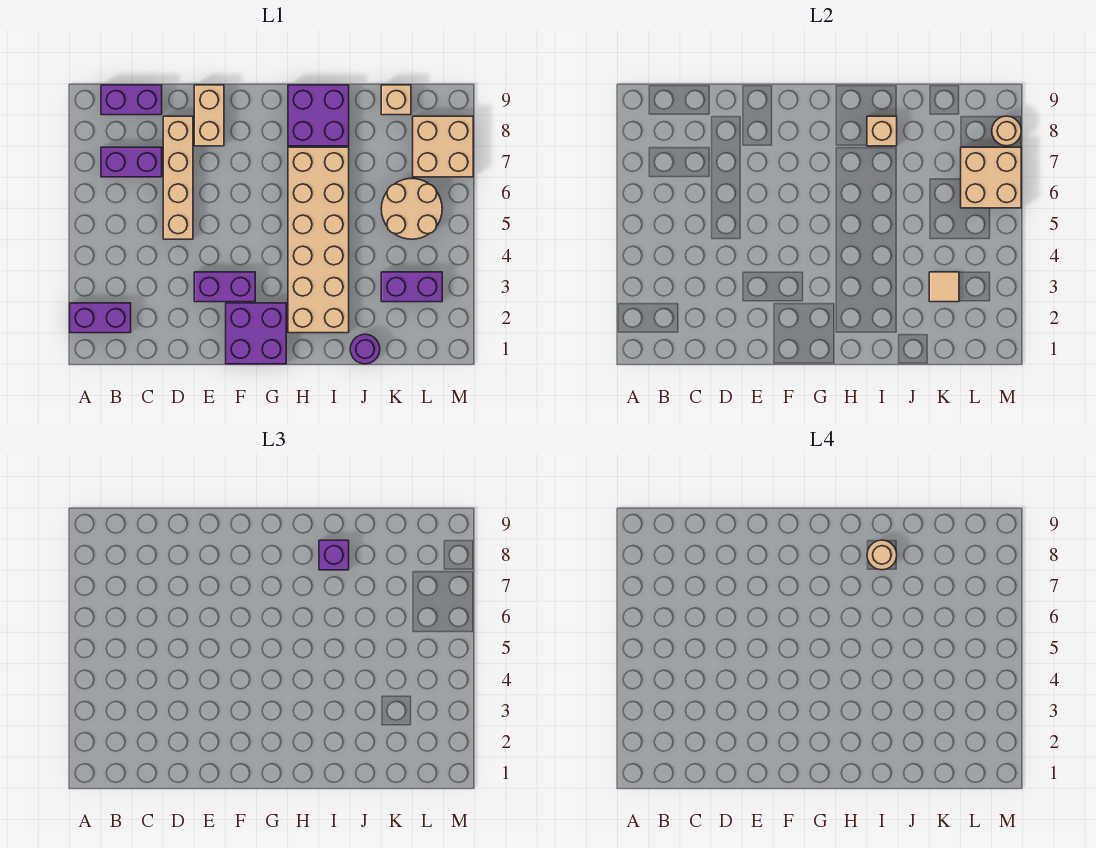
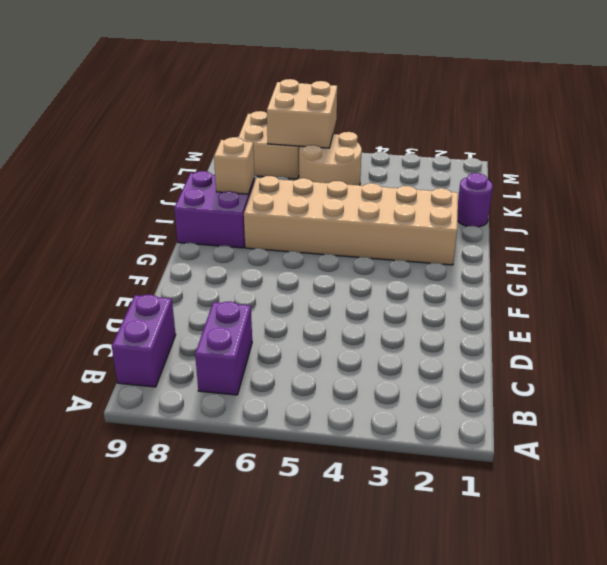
none -> purple 1x2 brick [70,303,131,333]
none -> tan 1x4 brick [163,116,193,239]
none -> purple 1x2 brick [194,272,255,302]

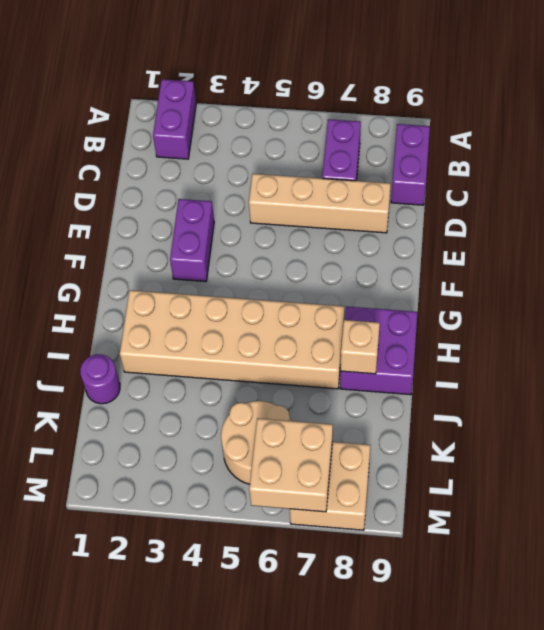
none -> tan 1x2 brick [194,85,224,146]
none -> purple 2x2 brick [226,303,286,364]
none -> purple 1x2 brick [381,272,442,302]

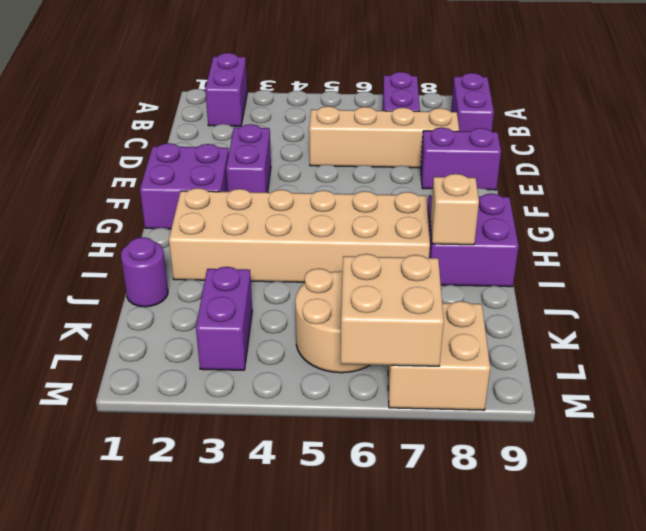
purple 1x2 brick [421,128,501,190] -> tan 1x2 brick [194,85,224,146]
none -> tan 1x1 brick [381,85,411,115]
none -> tan 1x1 tile [929,272,959,302]
none -> tan 1x1 round brick [992,116,1021,146]

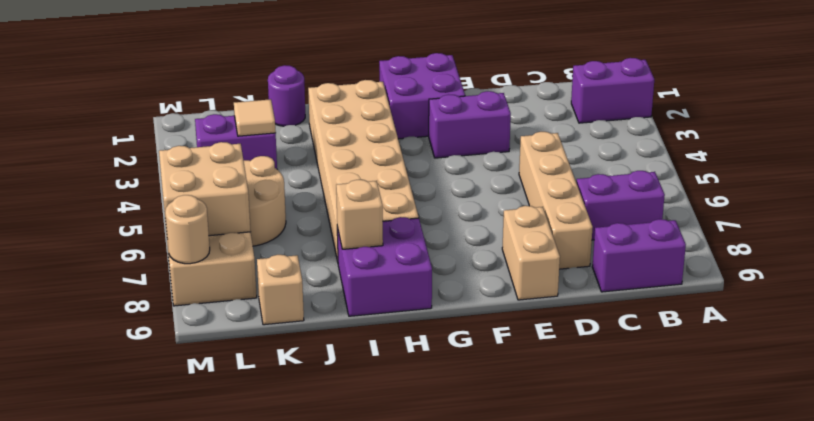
none -> purple 1x1 brick [319,540,349,570]
none -> tan 1x1 round brick [867,540,897,570]

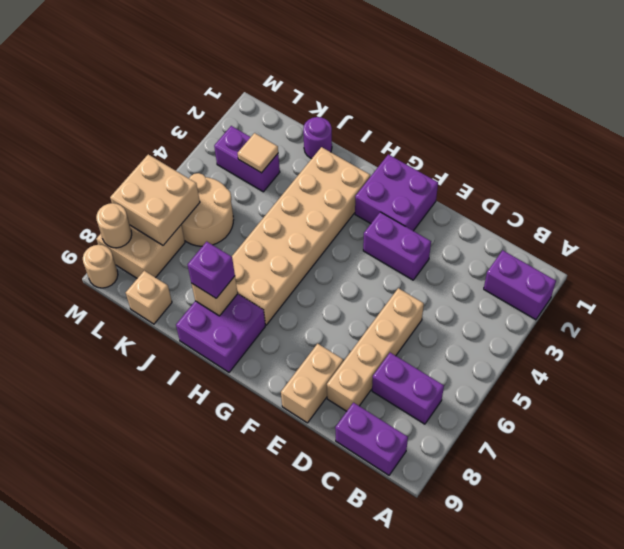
tan 1x1 round brick [83,245,118,288] -> tan 1x1 round brick moved to [867,540,897,570]

